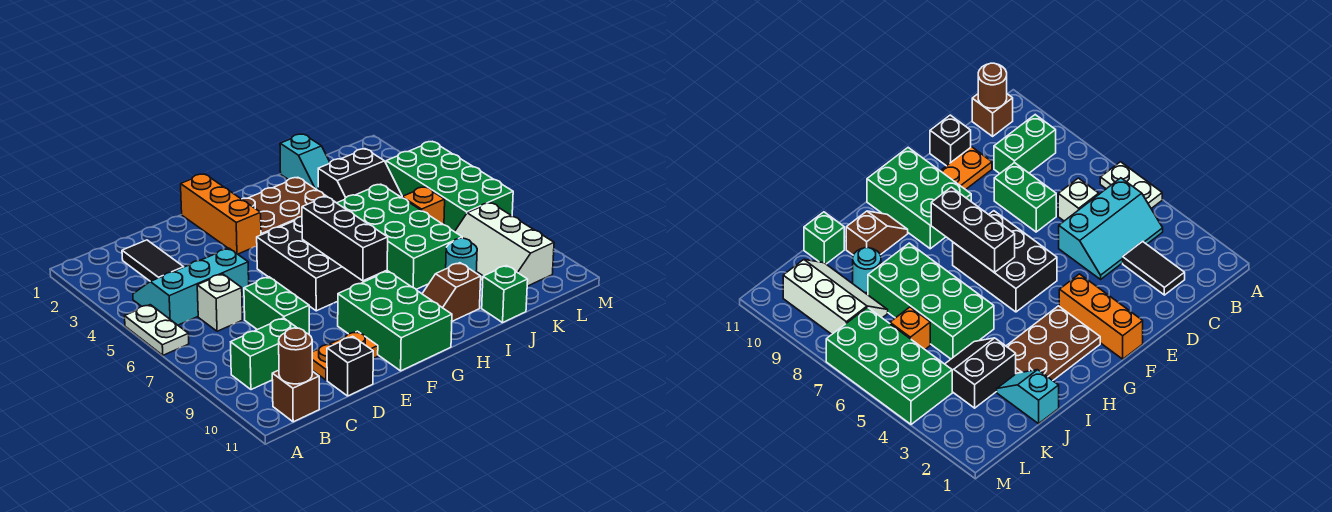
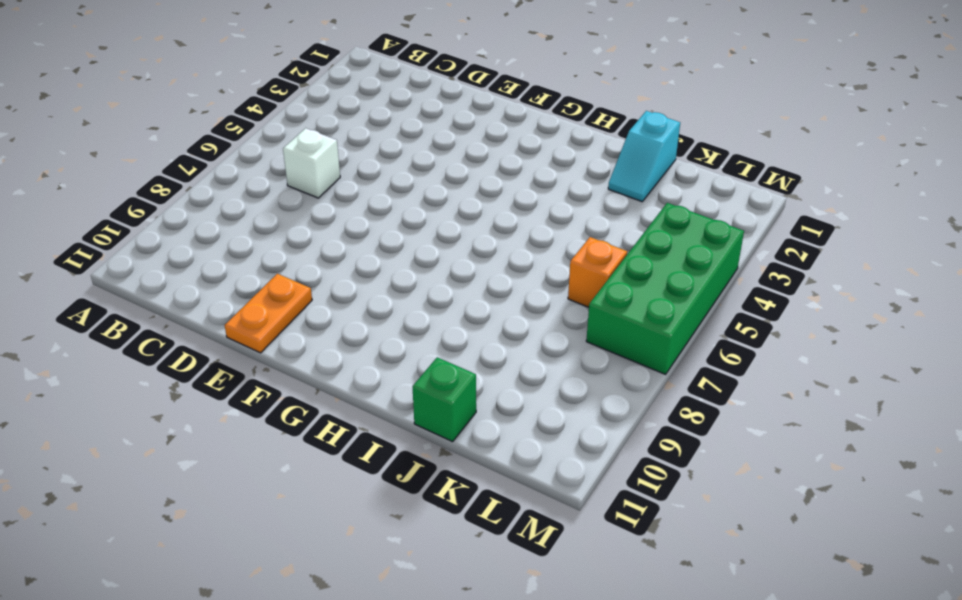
orange 1x2 plate [225,274,312,353] -> orange 1x2 plate turned to [312,331,378,380]
none -> white 1x2 plate [125,305,189,355]
none -> cyan 2x3 slope [133,248,249,325]
none -> green 1x2 brick [231,318,297,390]

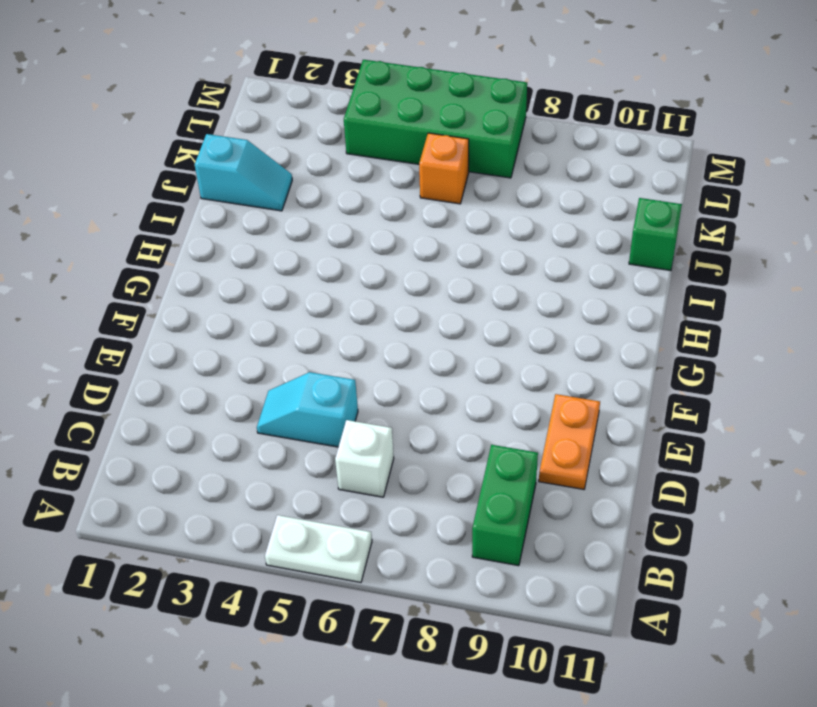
cyan 1x2 slope [257,372,358,447] -> cyan 2x3 slope [133,248,249,325]
none -> brown 1x1 brick [272,370,319,422]
none -> black 1x2 tile [122,240,183,281]
none -> green 1x2 brick [244,277,309,334]

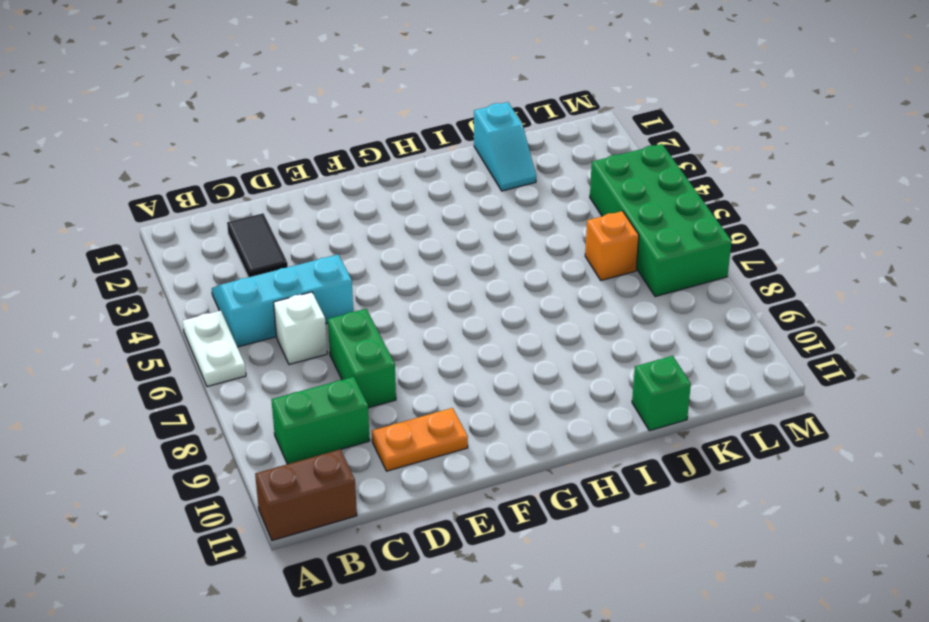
brown 1x2 brick [255,449,357,540] -> brown 1x1 brick [272,370,319,422]
none -> black 1x1 brick [327,336,373,396]
none -> orange 1x3 brick [181,174,261,254]
none -> black 2x3 brick [257,217,366,311]

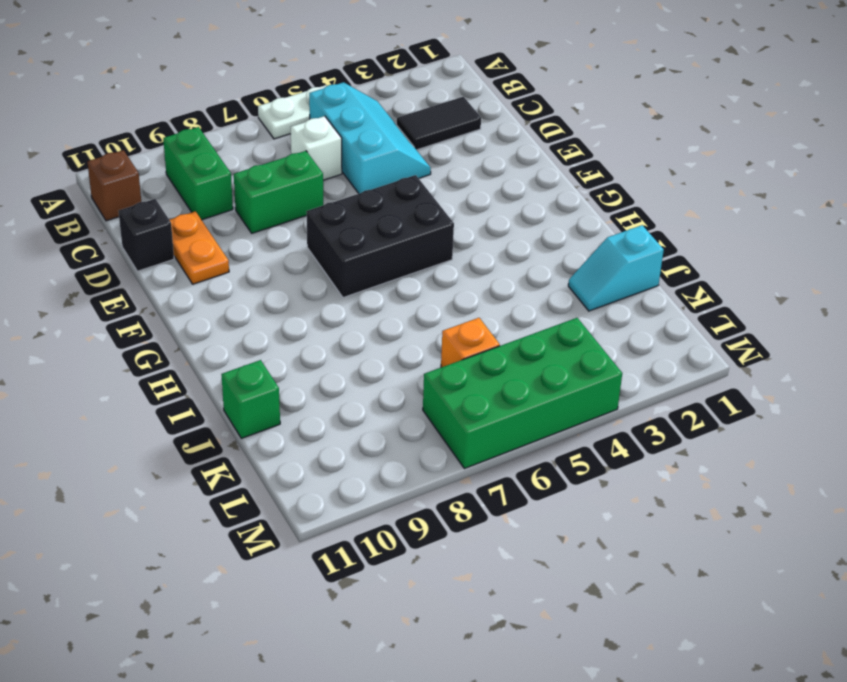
none -> orange 1x3 brick [181,174,261,254]
none -> green 2x3 brick [338,271,452,371]
none -> brown 2x3 plate [242,177,326,235]

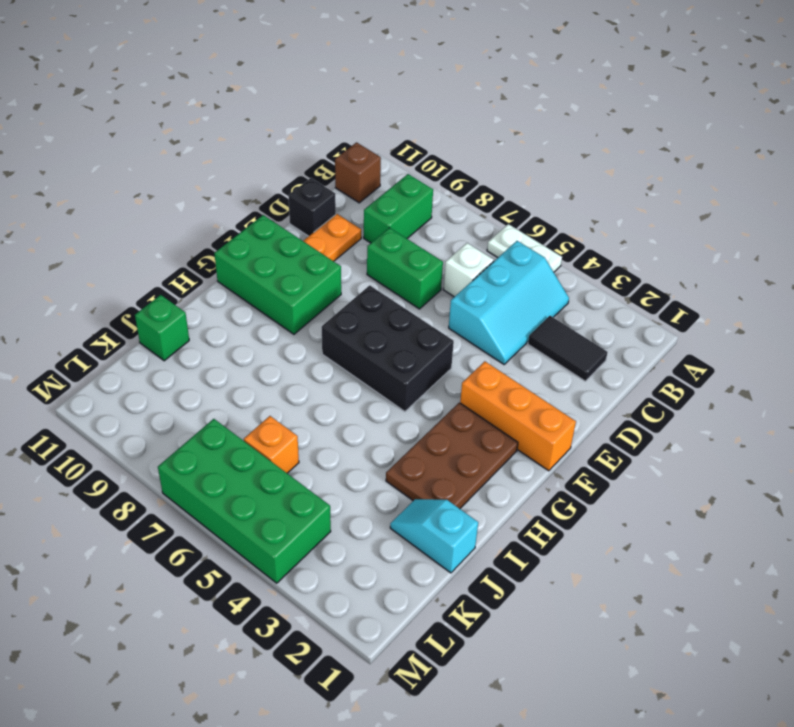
none -> brown 1x2 slope [422,263,481,321]
none -> green 2x4 brick [337,184,462,289]
none -> black 2x2 slope [318,149,402,203]

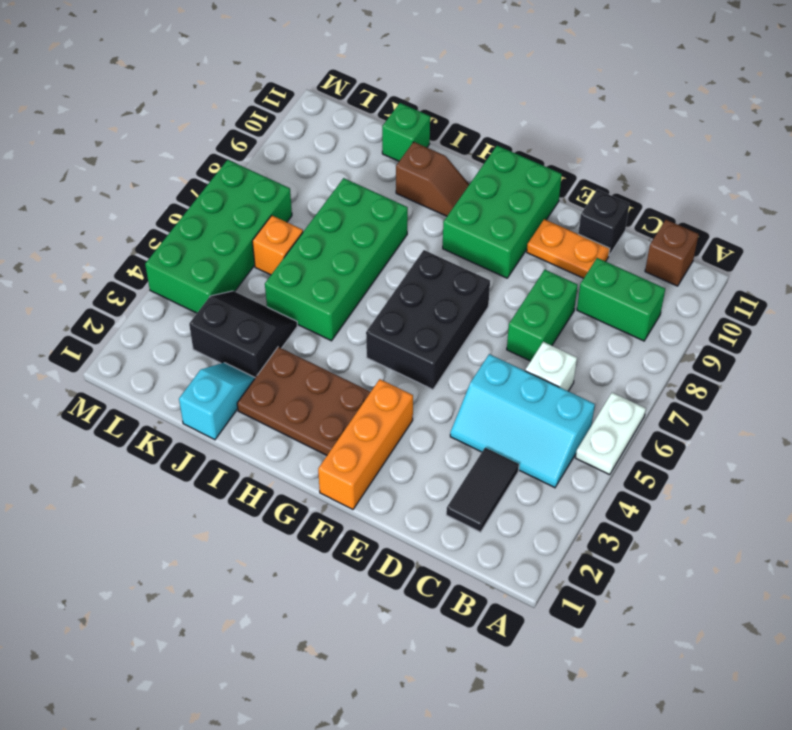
none -> cyan 1x1 round brick [446,238,477,273]
none -> white 2x3 slope [455,203,554,286]
none -> brown 1x1 round brick [279,328,312,384]

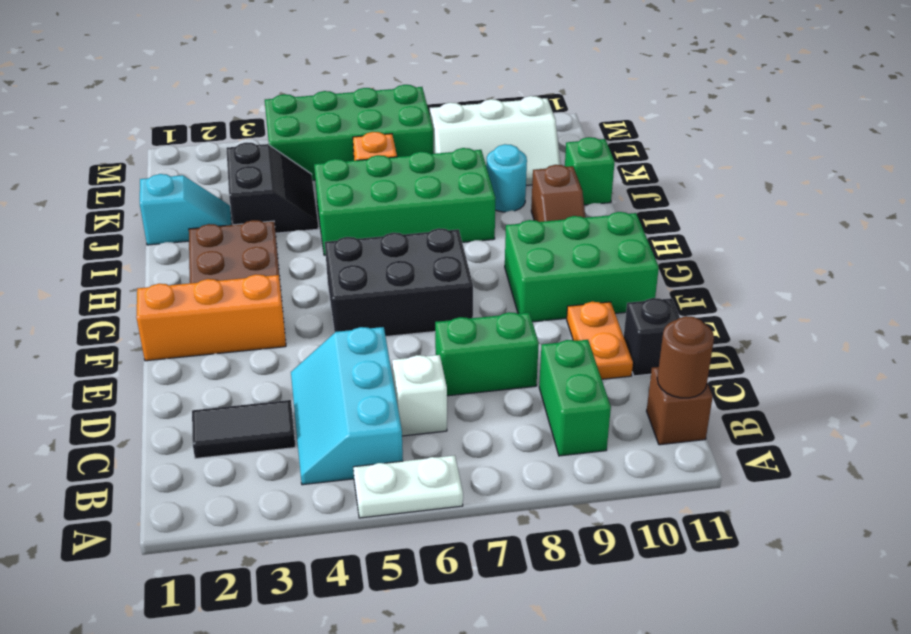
none -> black 1x3 brick [302,196,388,281]

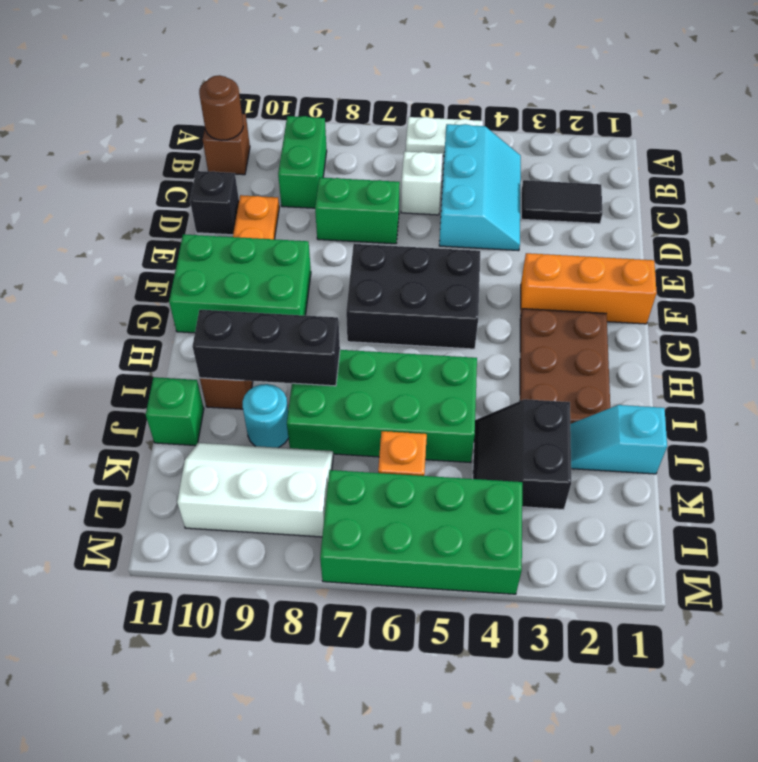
black 1x3 brick [192,310,340,386] -> black 1x3 brick moved to [302,196,388,281]

